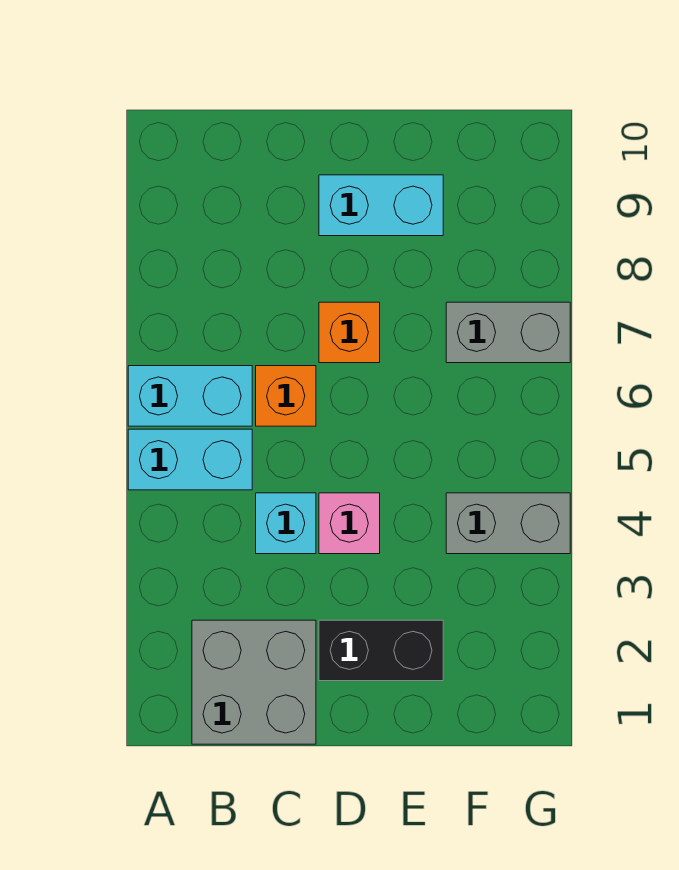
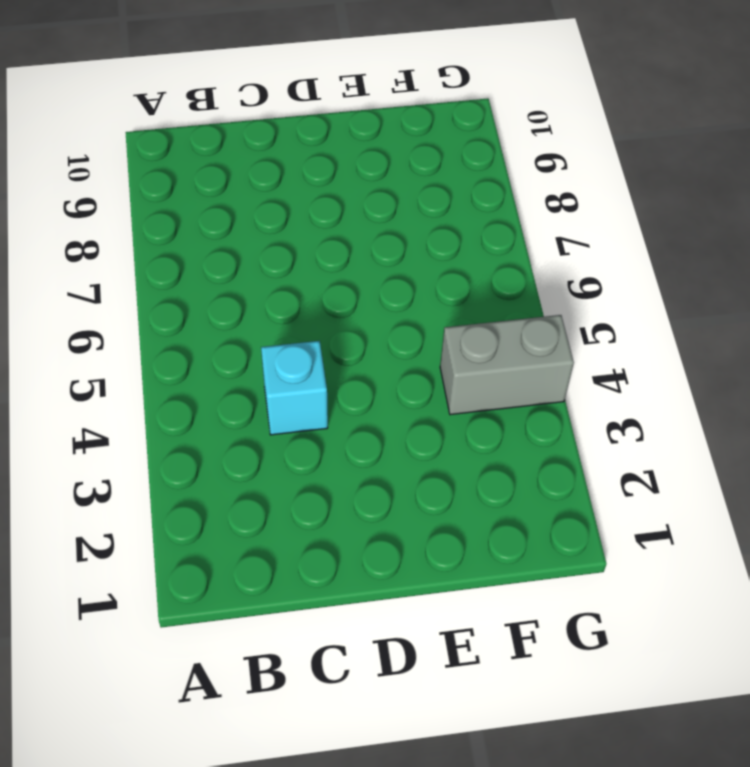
none -> cyan 1x2 brick [128,429,252,490]
none -> cyan 1x2 brick [128,366,252,426]

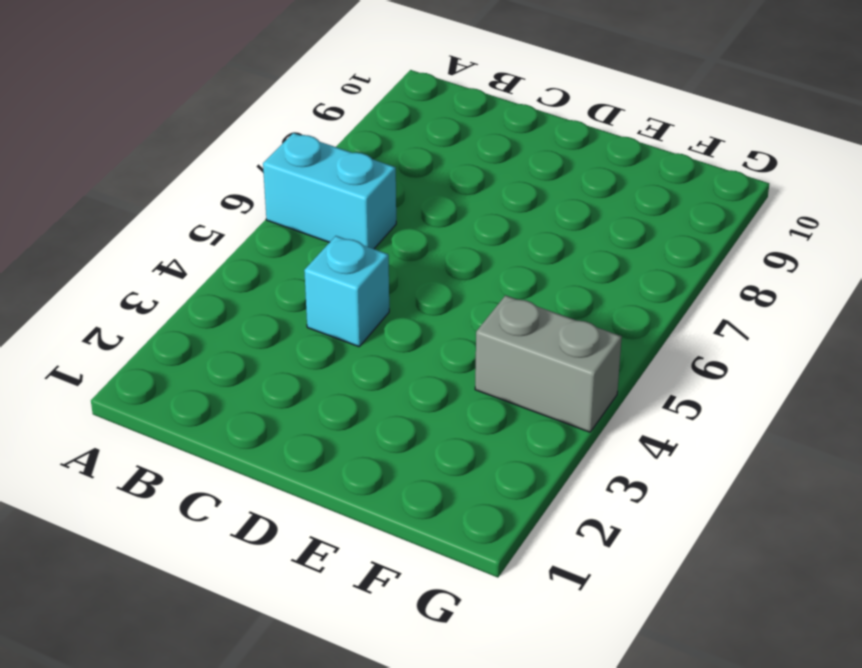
none -> cyan 1x2 brick [128,429,252,490]
none -> grey 2x2 brick [192,620,316,744]

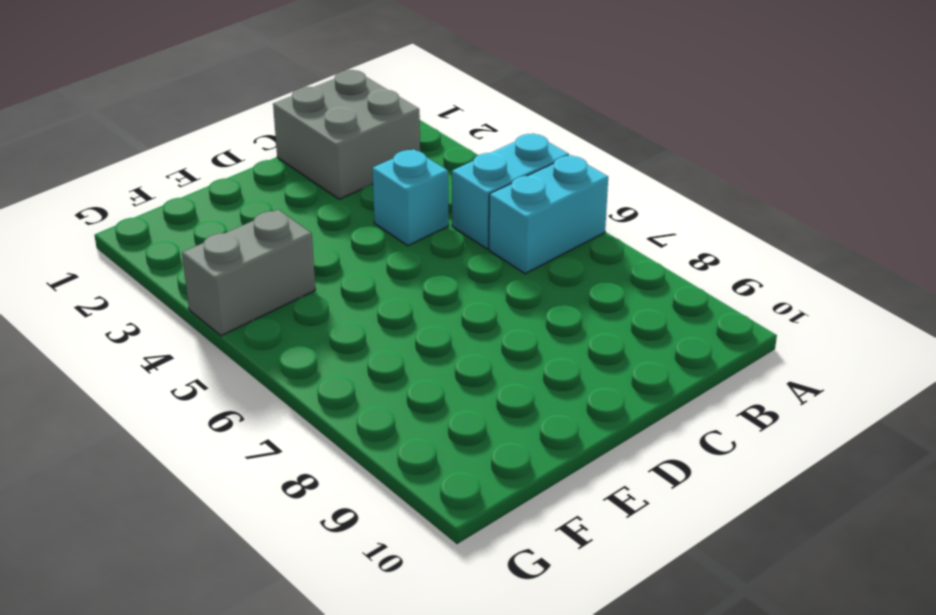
none -> orange 1x1 brick [256,366,316,426]
none -> black 1x2 brick [319,620,443,681]

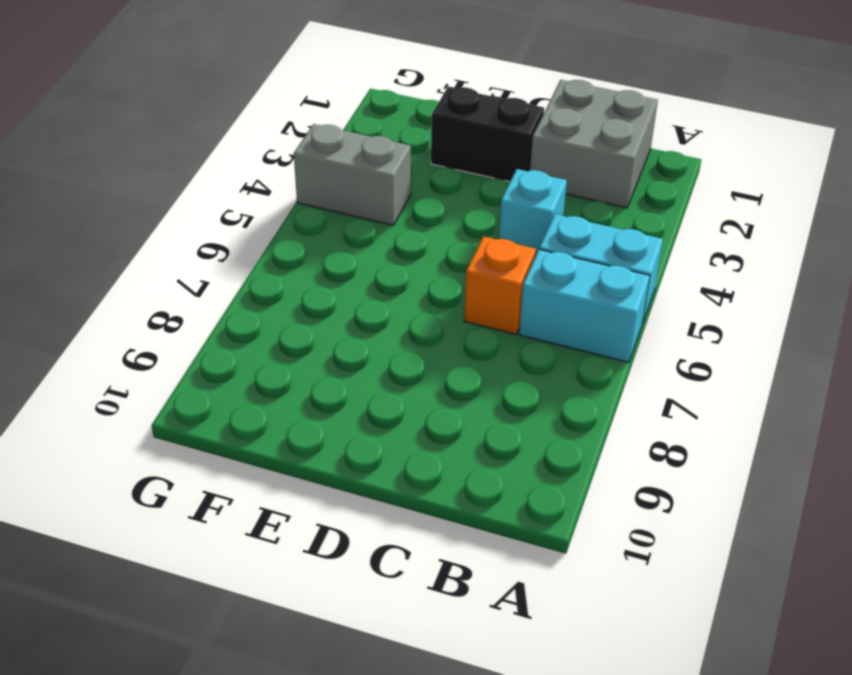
none -> pink 1x1 brick [319,493,380,554]
none -> orange 1x1 brick [319,302,380,363]

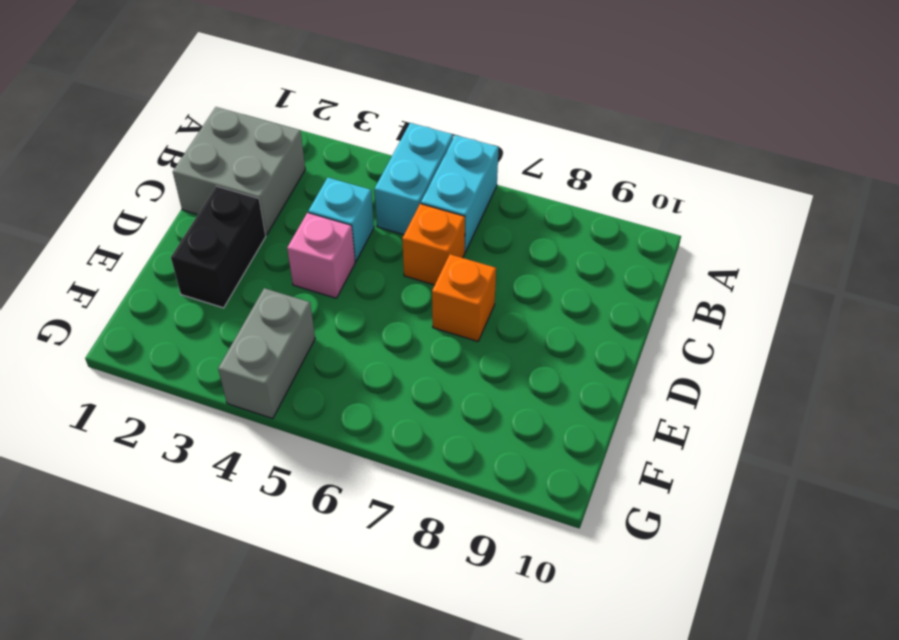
none -> cyan 1x2 brick [319,175,443,236]
none -> grey 1x2 brick [446,302,570,363]

